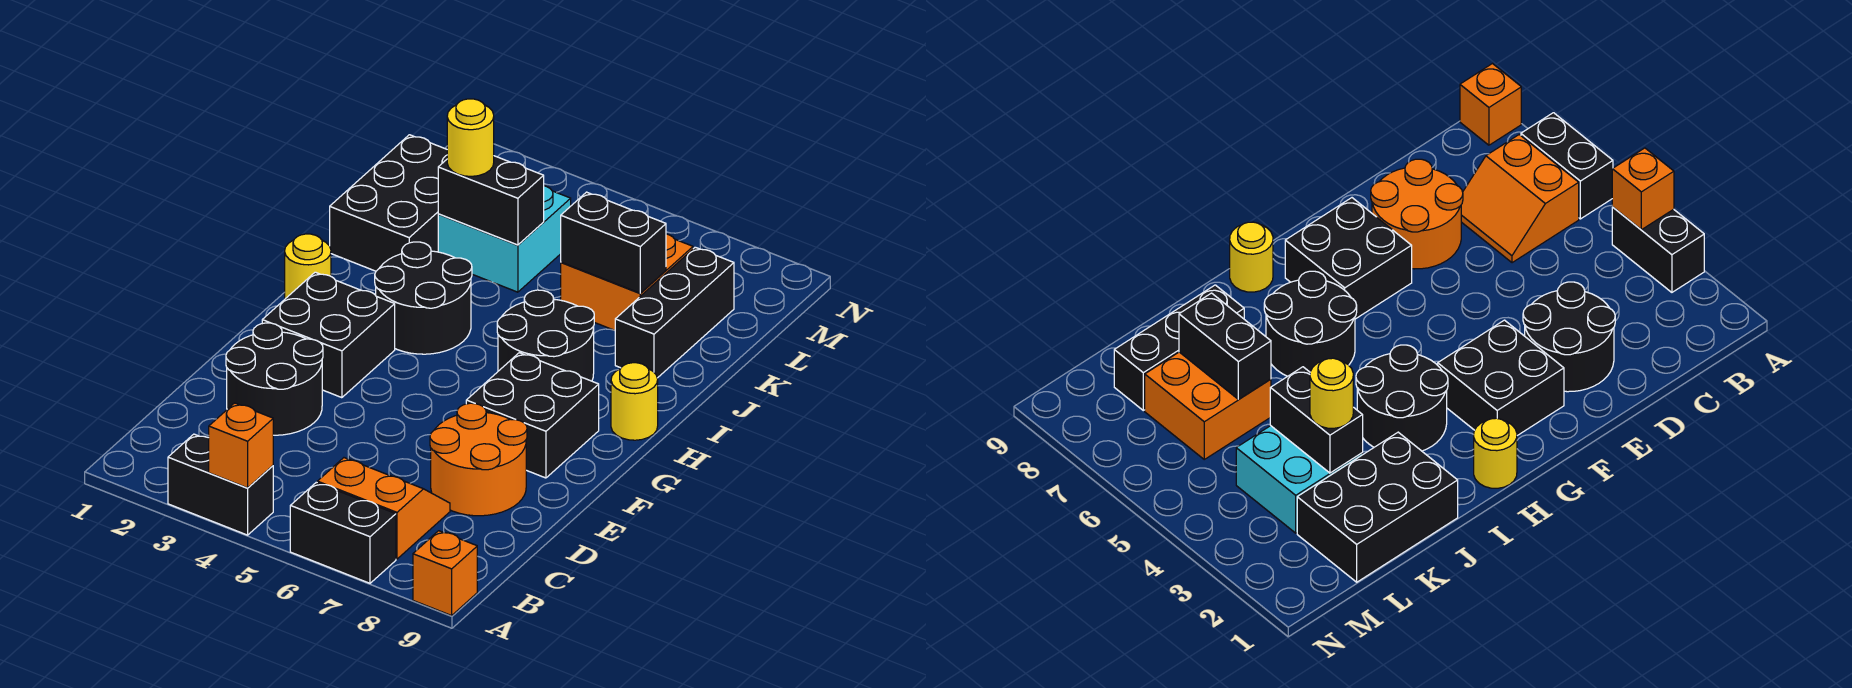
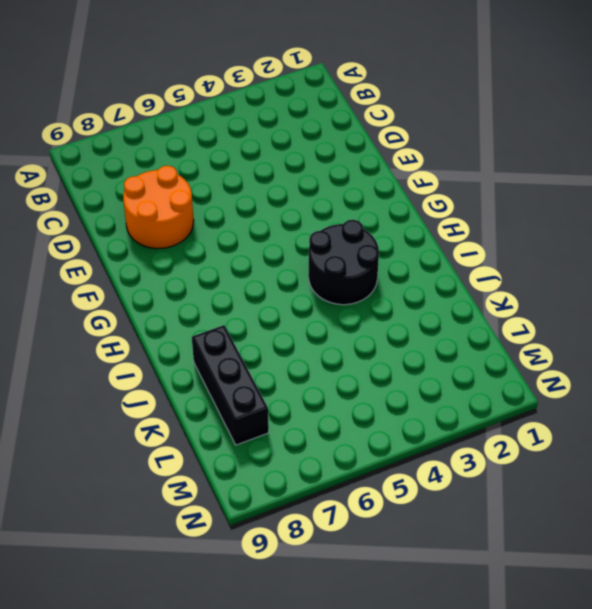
none -> black 1x2 brick [168,434,273,535]
none -> black 1x2 brick [290,482,396,583]
none -> orange 1x1 brick [413,531,477,616]

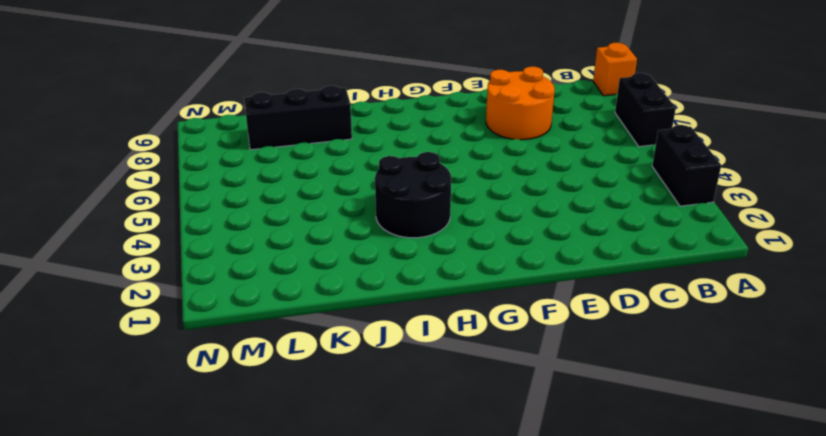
none -> orange 2x2 slope [317,458,450,559]
none -> black 2x2 round brick [226,323,323,435]
none -> black 2x2 brick [262,272,395,398]

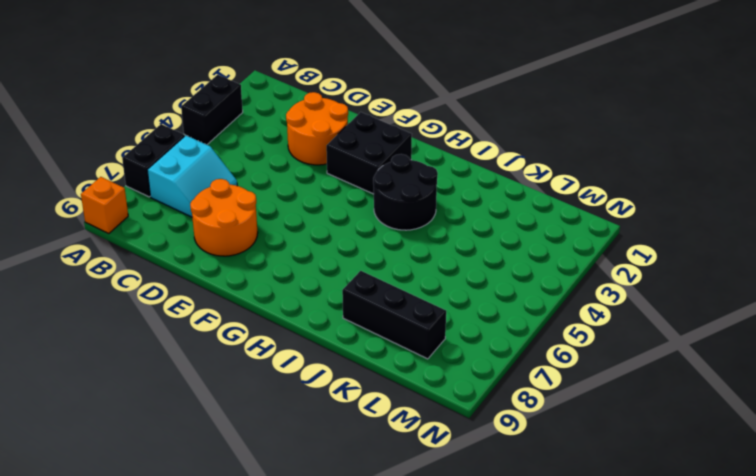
cyan 2x2 slope [147,136,237,217] -> orange 2x2 slope [317,458,450,559]
orange 2x2 round brick [286,92,348,165] -> black 2x2 round brick [226,323,323,435]
none -> black 2x2 brick [466,353,599,478]
none -> yellow 1x1 round brick [285,234,331,299]
none -> black 2x2 round brick [497,290,594,381]

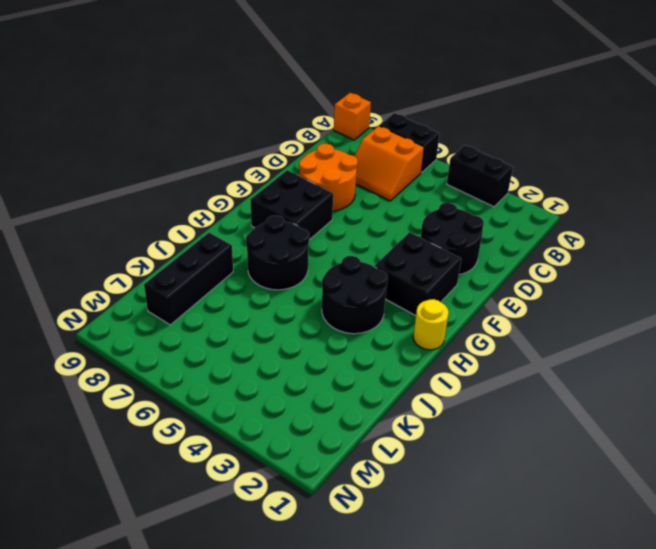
none -> yellow 1x1 round brick [611,363,658,440]
none -> black 2x3 brick [330,135,447,271]
none -> cyan 2x2 brick [438,186,571,292]

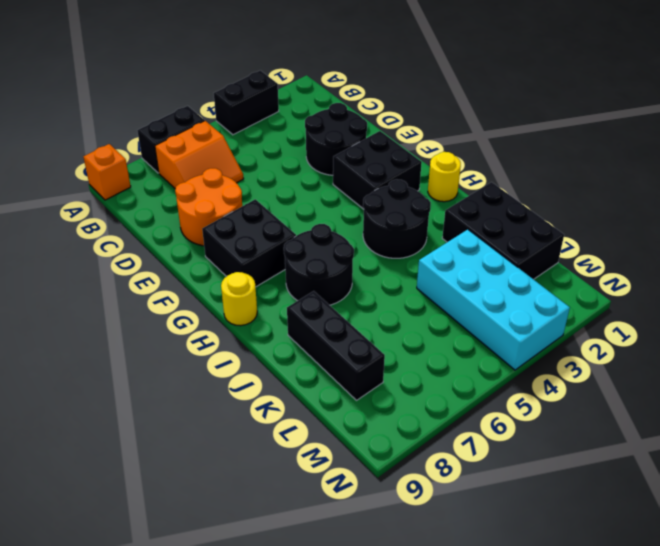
cyan 2x4 brick [417,229,570,370] -> cyan 2x2 brick [438,186,571,292]
none -> orange 2x2 brick [561,234,693,330]
none -> orange 1x1 brick [209,403,273,488]
none -> black 1x2 brick [438,156,544,245]

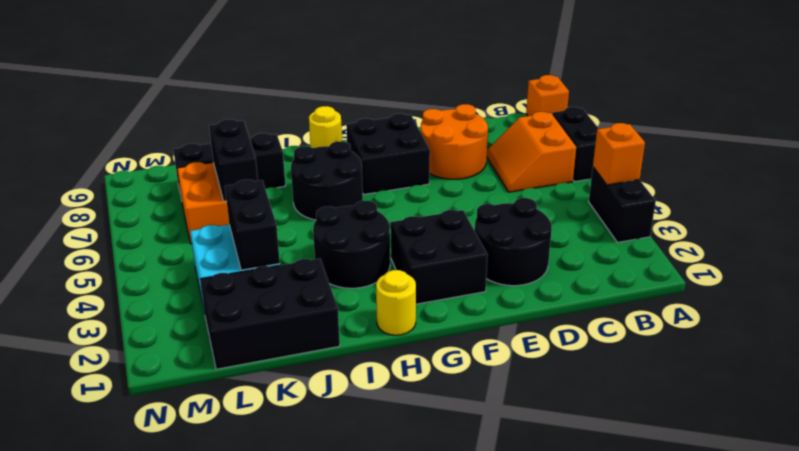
none -> yellow 1x1 round brick [447,99,494,176]

